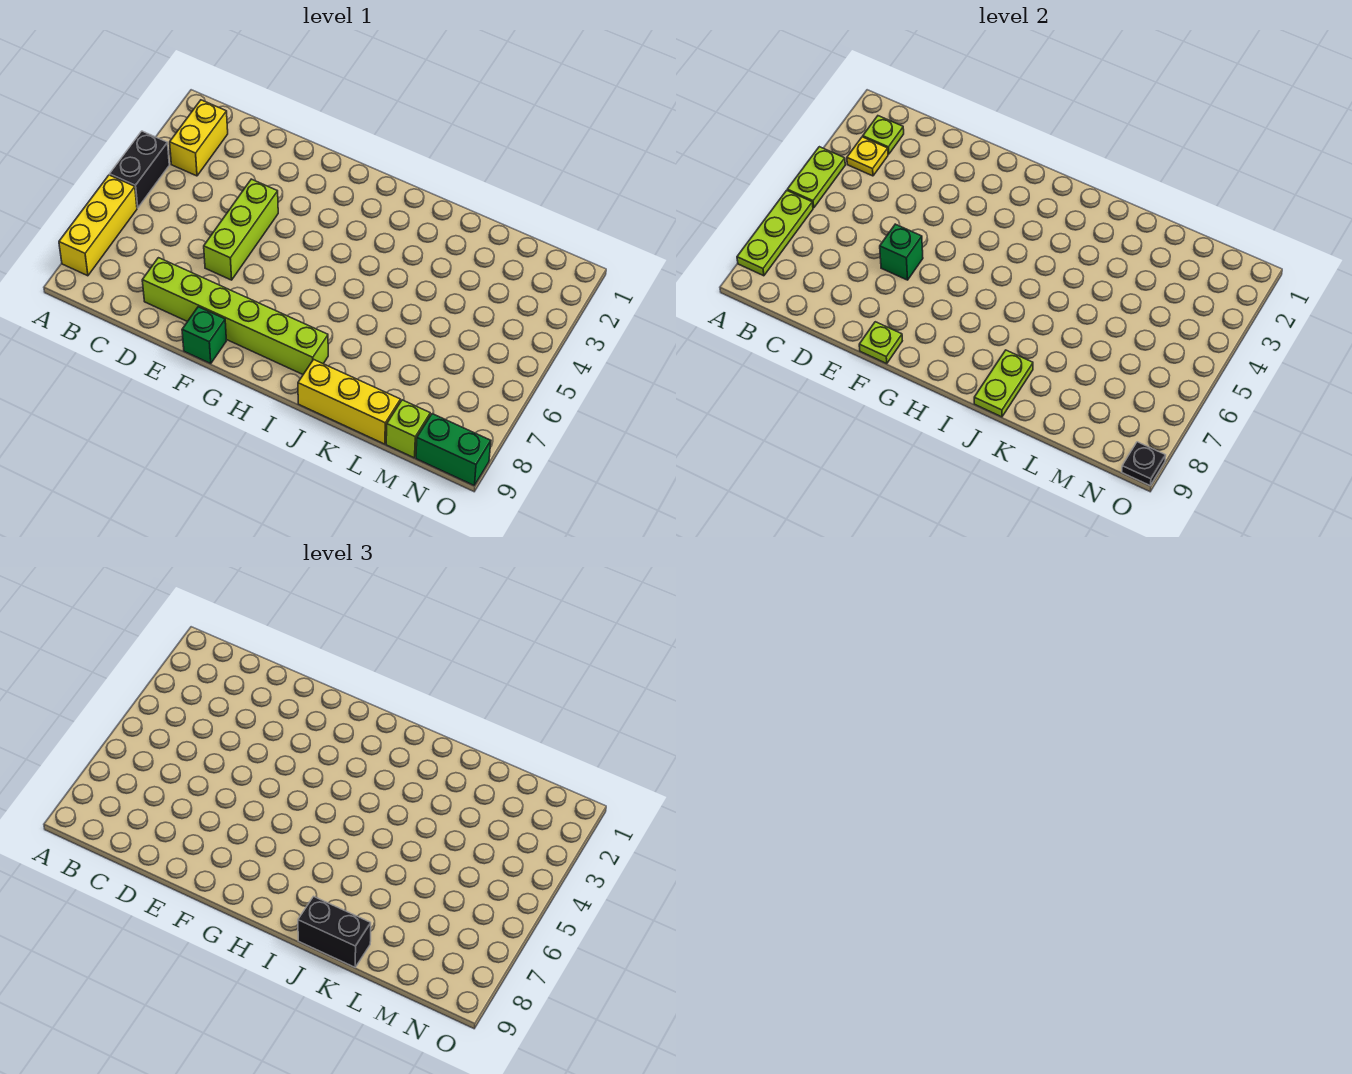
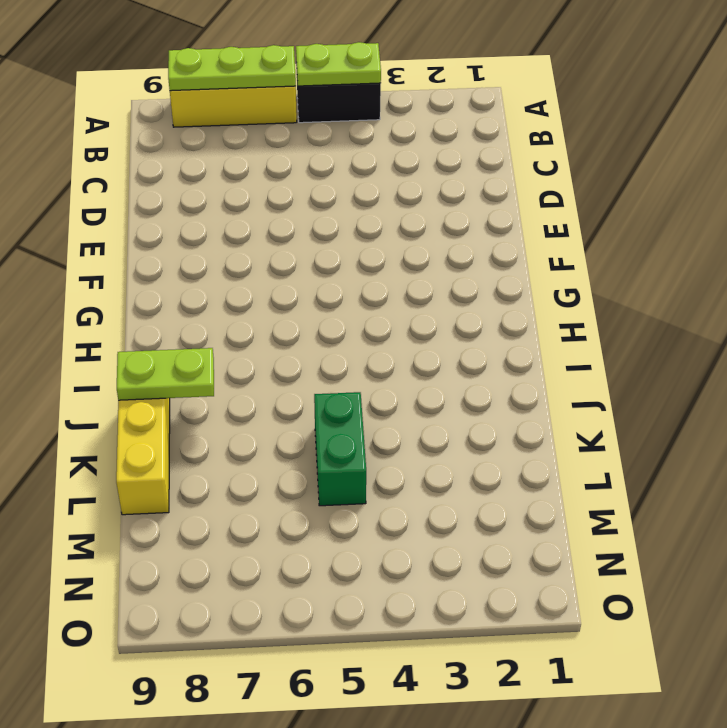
green 1x2 brick [314,392,366,506] -> green 1x2 brick moved to [416,414,491,485]
none -> yellow 1x2 brick [170,100,228,176]
none -> lime 1x6 brick [142,258,328,374]
none -> lime 1x3 brick [204,179,278,280]

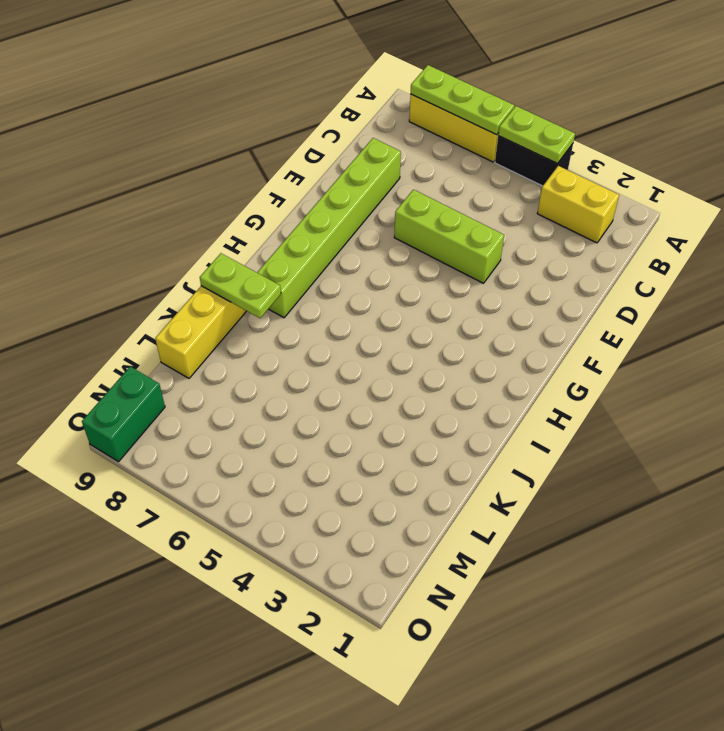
none -> green 1x1 brick [182,307,226,363]
none -> lime 1x1 brick [386,400,430,458]
none -> lime 1x1 plate [863,116,904,154]

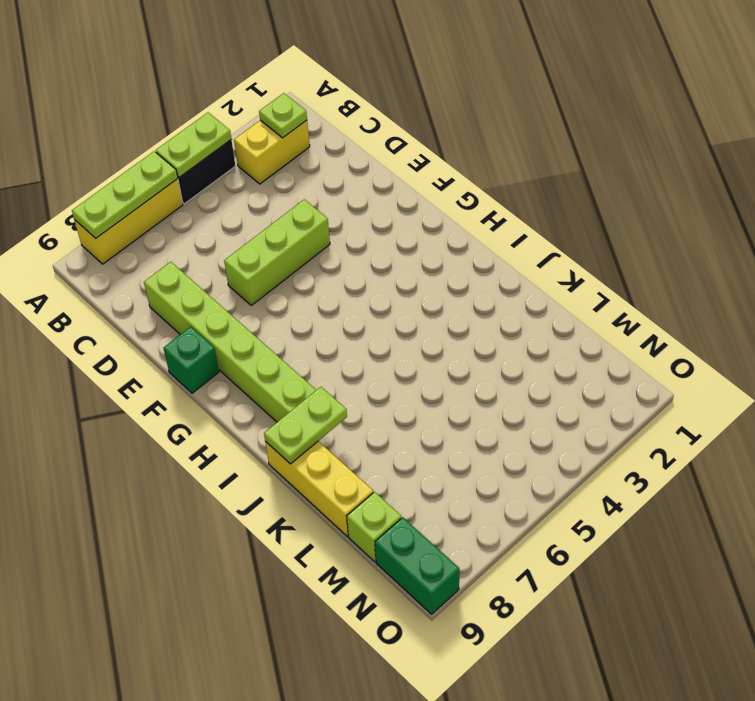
none -> yellow 1x1 plate [847,137,888,176]
none -> green 1x1 brick [880,224,923,280]
none -> lime 1x1 plate [859,322,902,363]

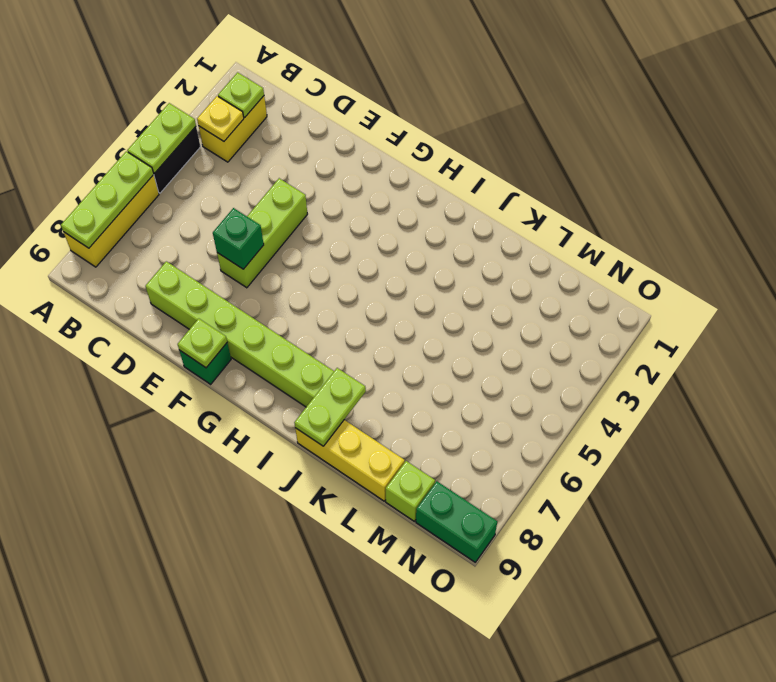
none -> black 1x1 plate [1122,442,1166,485]
none -> black 1x2 brick [298,896,371,967]

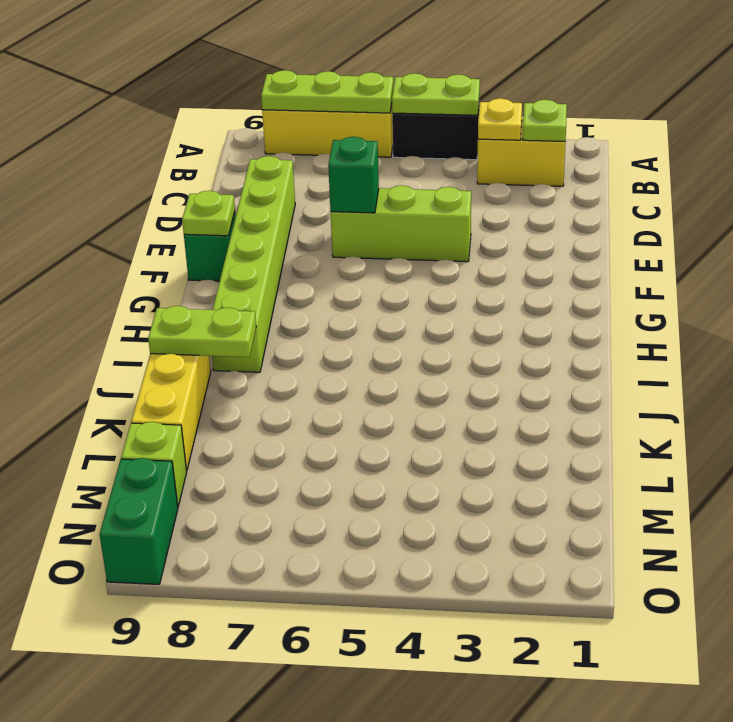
none -> black 1x1 plate [1122,442,1166,485]
none -> black 1x2 brick [298,896,371,967]

